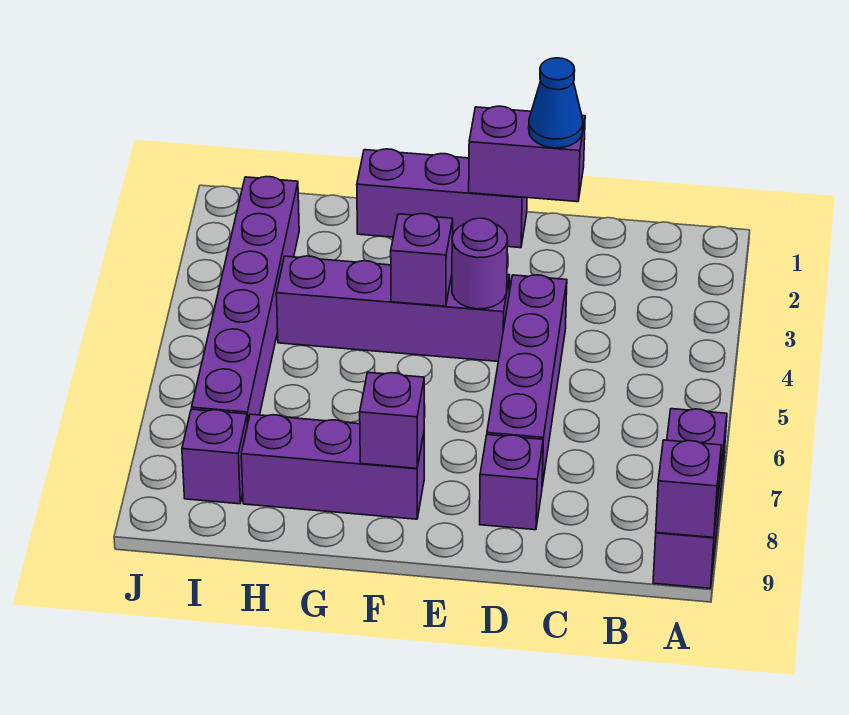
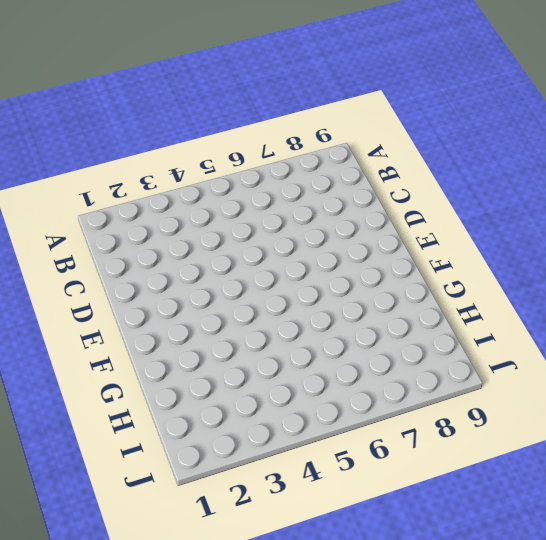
none -> purple 1x3 brick [653,409,727,588]
none -> purple 1x4 brick [487,275,567,486]
none -> purple 1x1 brick [480,435,543,530]

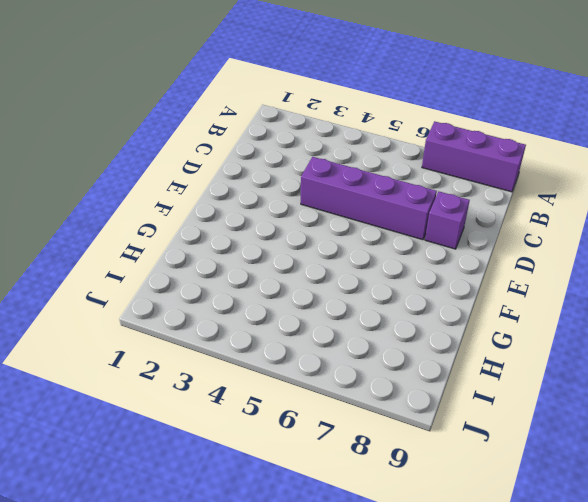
none -> purple 1x3 brick [357,149,527,248]
none -> purple 1x4 brick [276,256,510,361]
none -> purple 1x3 brick [241,414,424,519]

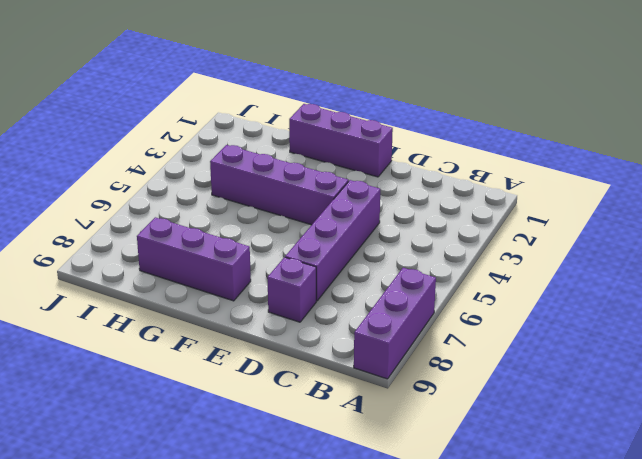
none -> purple 1x6 brick [192,177,299,425]
none -> purple 1x1 brick [182,409,247,504]
none -> purple 1x1 brick [656,440,721,538]

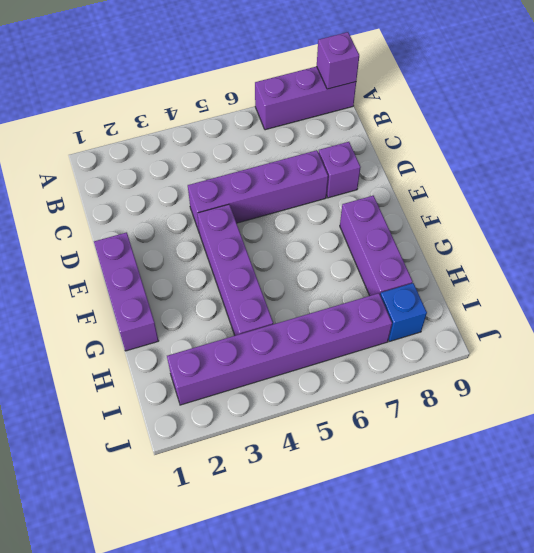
blue 1x1 brick [380,283,427,341] -> purple 1x1 brick [182,409,247,504]
none -> purple 1x2 brick [469,106,585,202]
none -> purple 1x1 round brick [452,218,508,309]
none -> purple 1x1 brick [391,214,453,306]

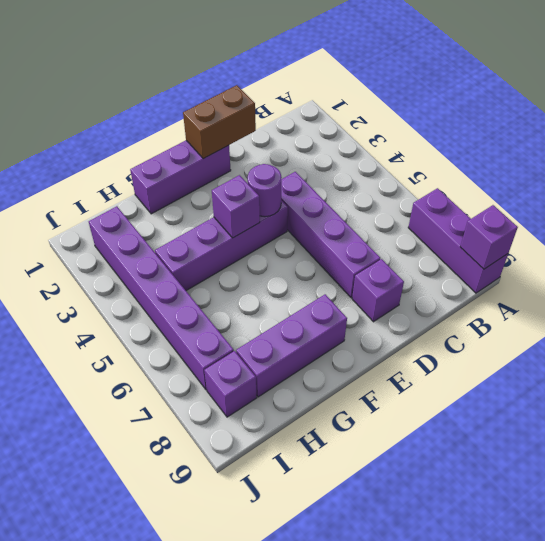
brown 1x2 brick [183,85,256,159] -> purple 1x2 brick [469,106,585,202]
none -> purple 1x1 brick [360,373,424,468]
none -> blue 1x1 cone [529,58,583,148]

